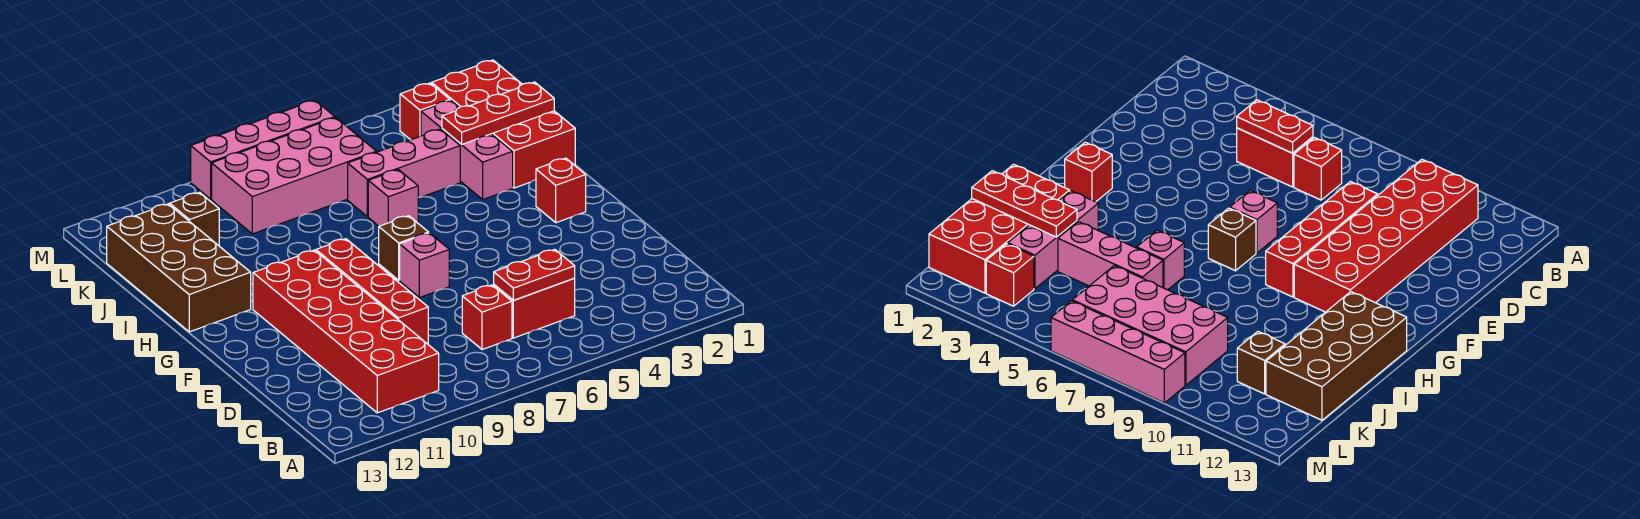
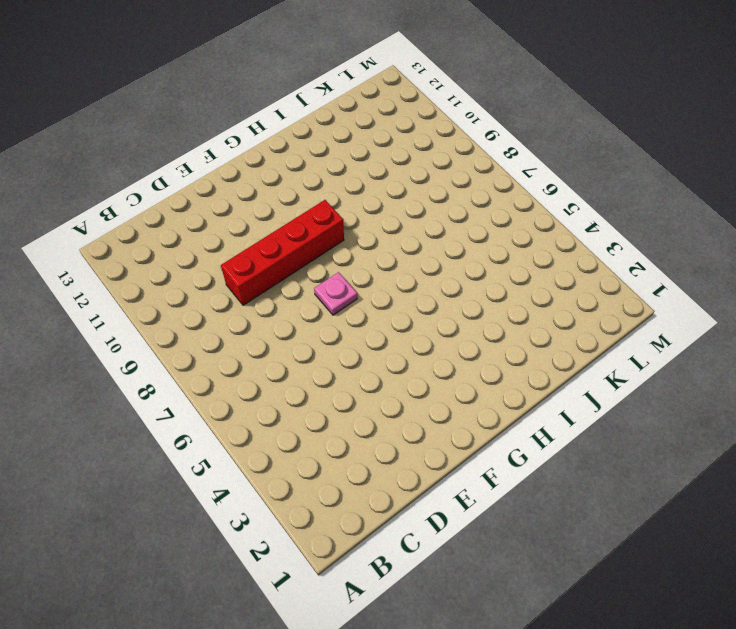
pink 1x1 plate [314,272,357,315] -> pink 1x1 brick [400,233,449,298]
none -> red 2x6 brick [253,250,439,413]
none -> red 1x2 brick [494,278,575,338]
none -> red 1x1 brick [462,285,512,350]

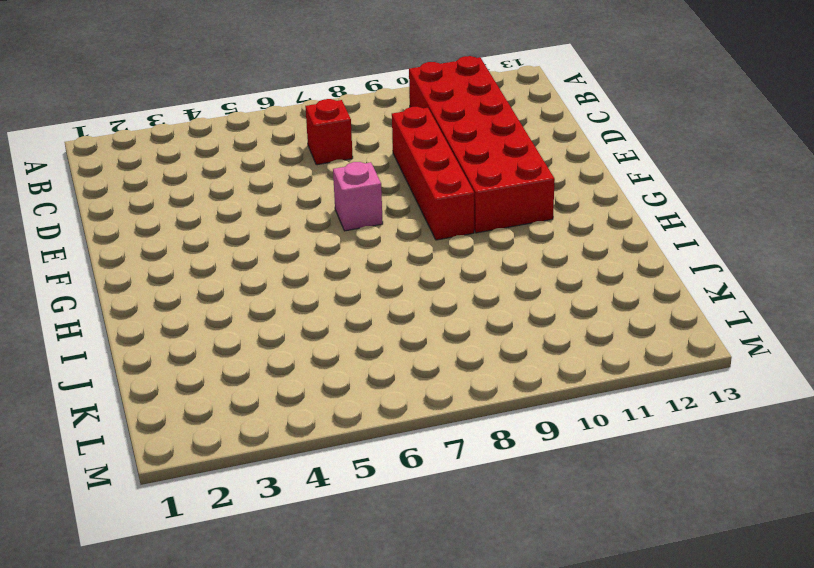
none -> red 1x2 brick [494,278,575,338]
none -> red 1x1 brick [536,158,586,223]
none -> brown 1x1 brick [379,216,429,280]

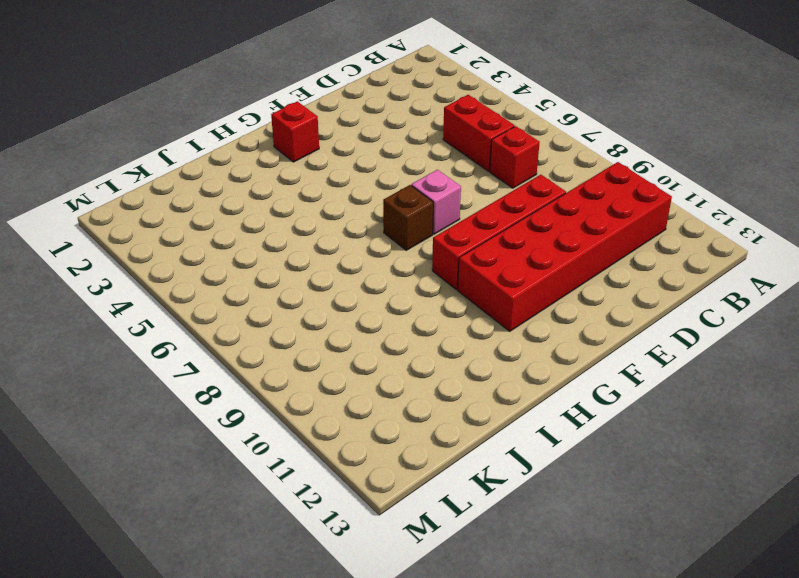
none -> brown 2x4 brick [107,204,251,332]
none -> red 2x4 brick [432,60,575,188]
none -> pink 1x3 brick [421,100,513,199]

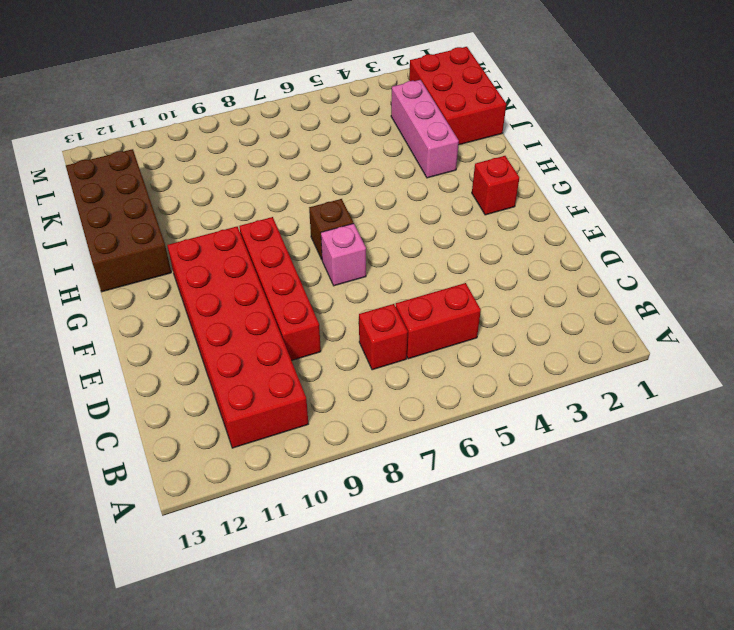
red 2x3 brick [409,47,506,145] -> red 2x4 brick [432,60,575,188]
none -> pink 1x1 brick [368,170,418,226]
none -> pink 1x3 brick [348,129,460,217]
none -> pink 2x4 brick [212,118,377,234]

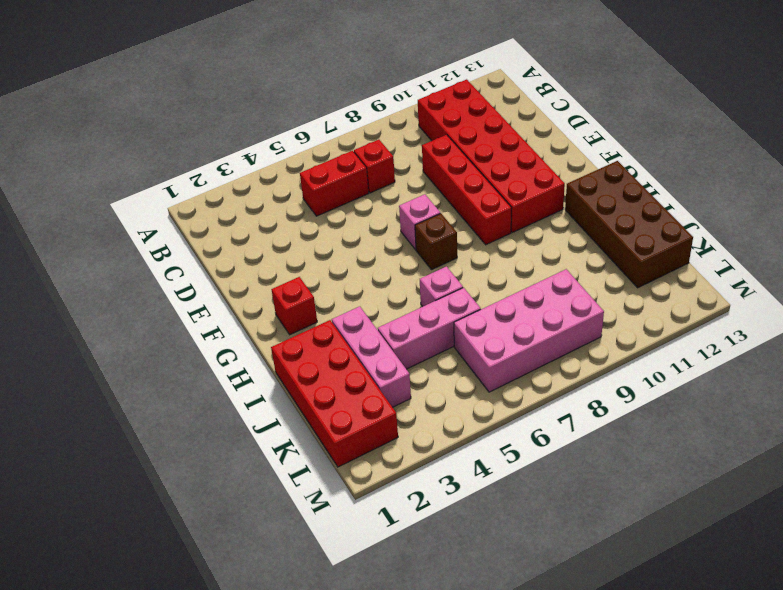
none -> brown 1x1 brick [170,192,219,246]
none -> red 1x1 brick [400,83,450,140]
none -> pink 1x4 brick [191,100,335,199]

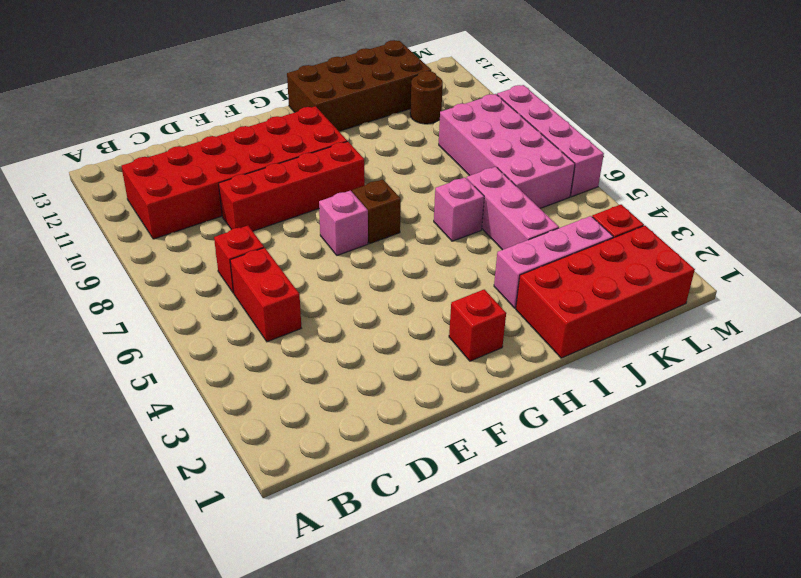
brown 1x1 round brick [410,71,443,124] -> brown 1x1 brick [170,192,219,246]
none -> red 1x2 plate [494,249,575,300]
none -> red 1x3 plate [442,82,554,144]

